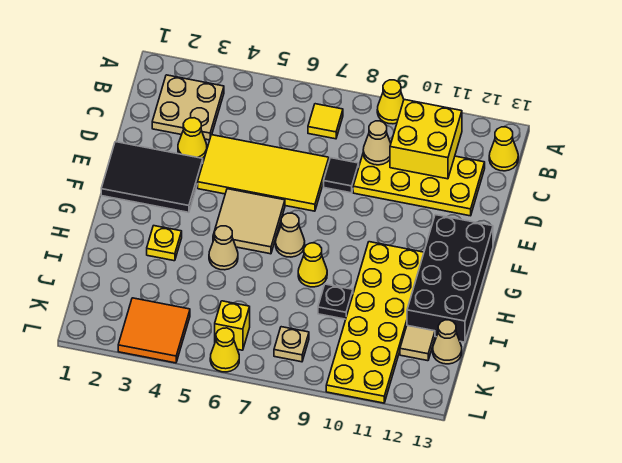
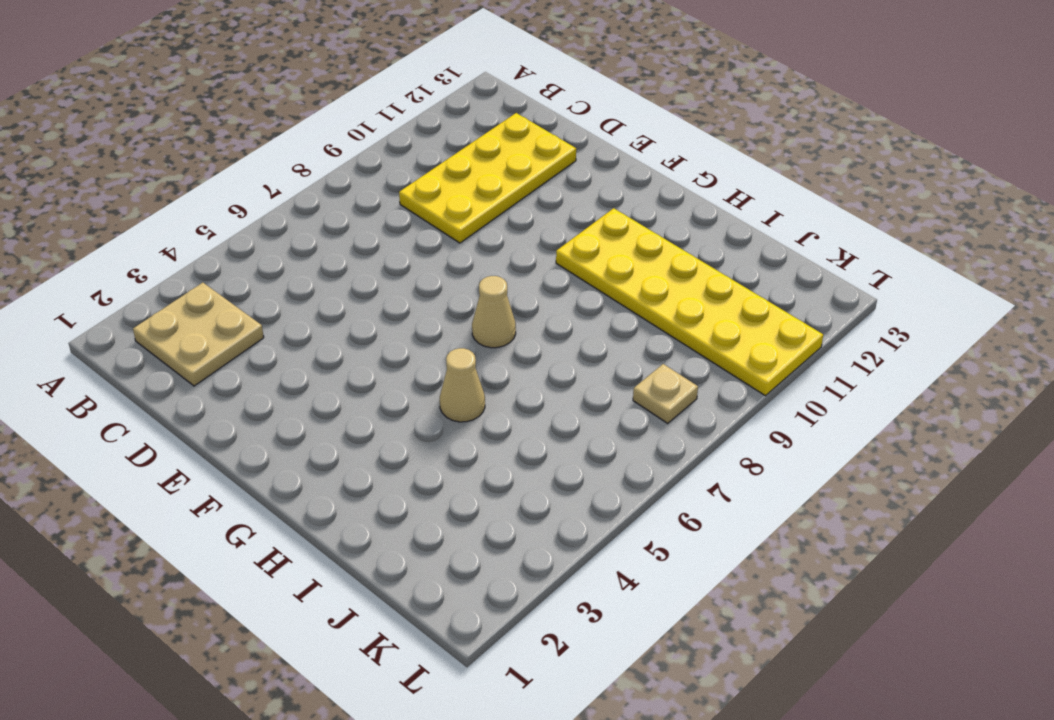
none -> yellow 1x1 cone [377,80,404,124]
none -> yellow 1x1 tile [308,104,343,139]
none -> yellow 1x1 cone [489,127,518,171]

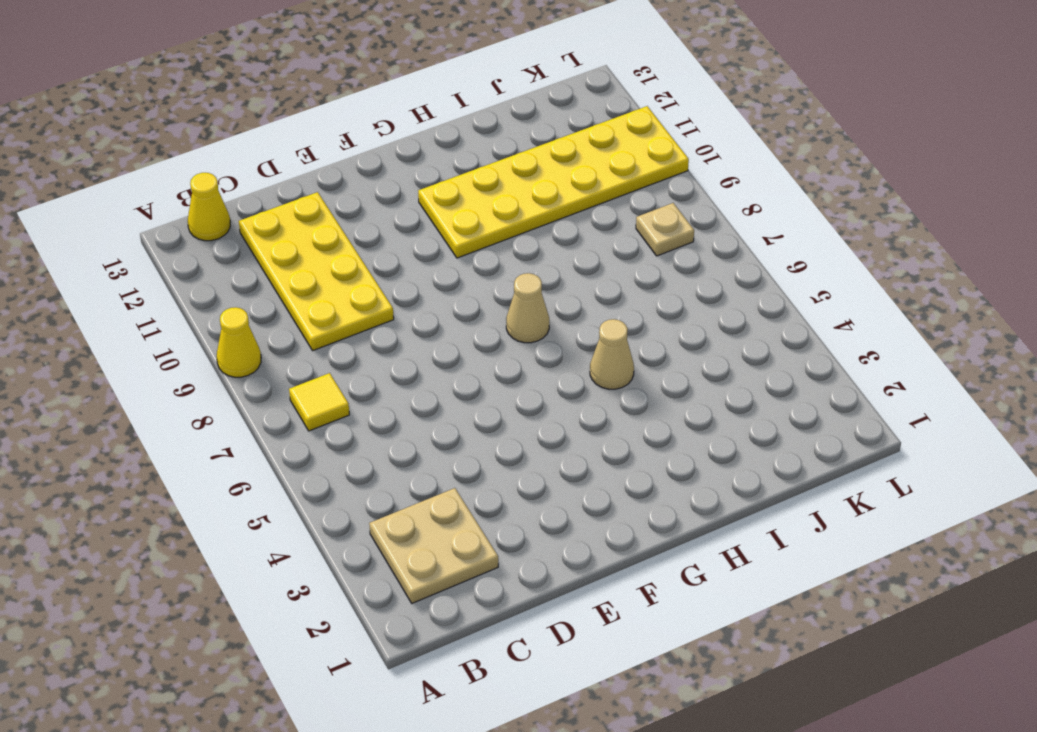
none -> yellow 1x1 cone [178,118,207,158]
none -> yellow 2x4 tile [198,135,329,211]
none -> black 1x1 tile [324,158,359,193]

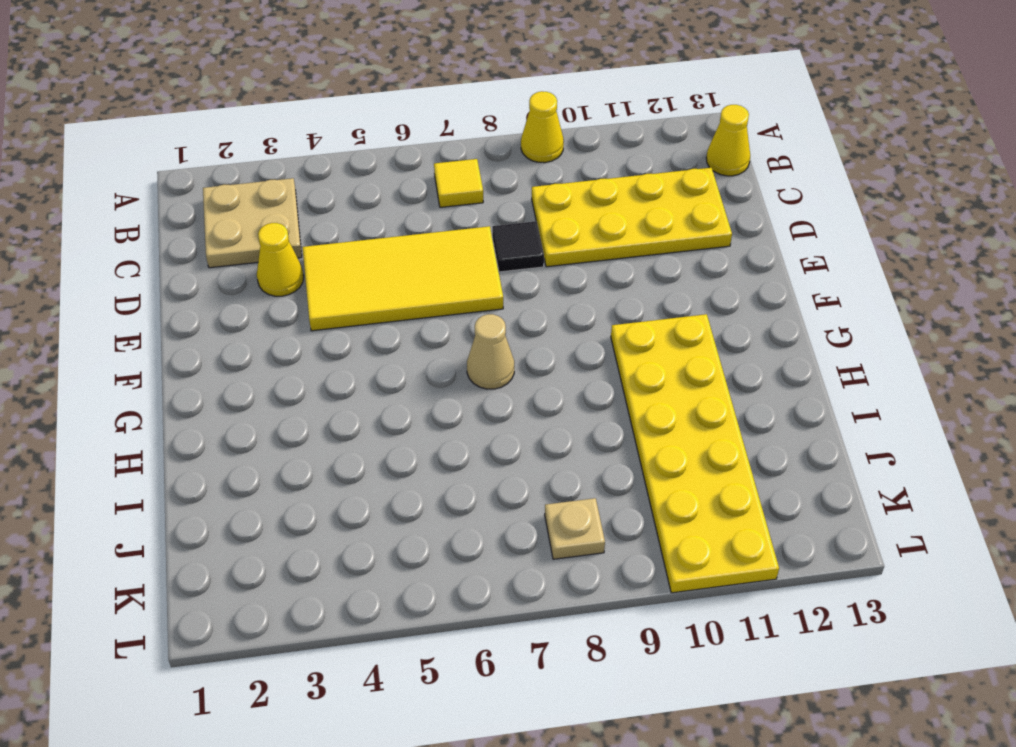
none -> black 2x3 tile [101,142,203,212]
none -> tan 2x2 tile [213,189,285,254]
none -> black 2x4 brick [407,215,493,342]

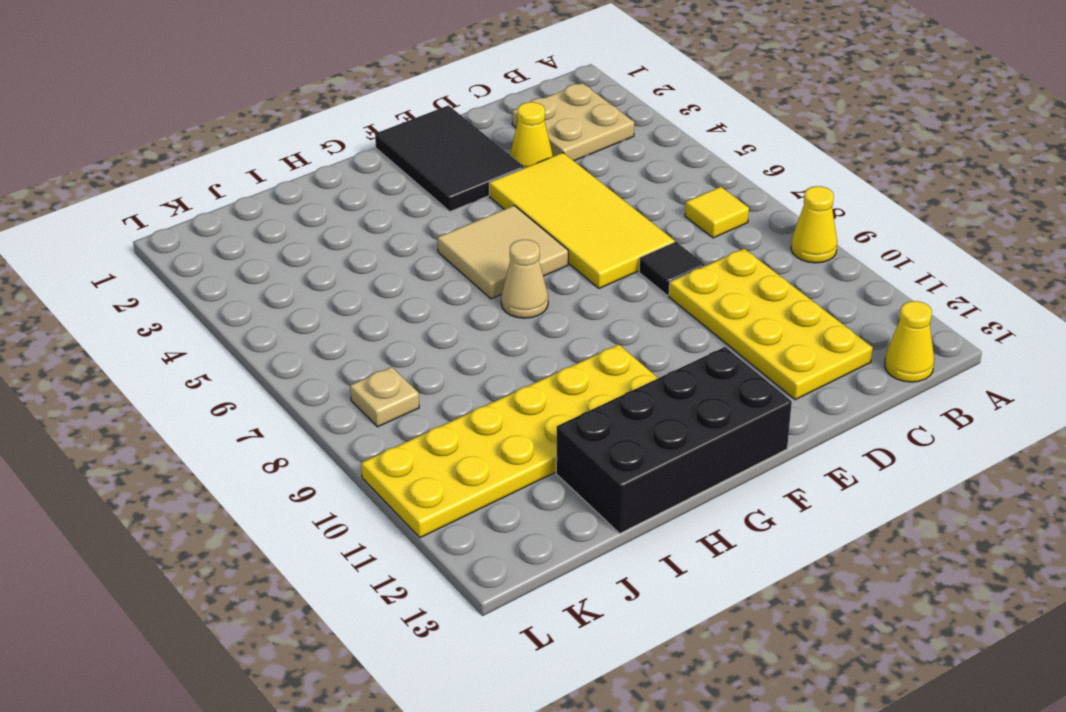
none -> yellow 1x1 plate [147,226,182,261]
none -> tan 1x1 cone [209,226,238,270]
none -> yellow 1x1 cone [298,243,327,287]

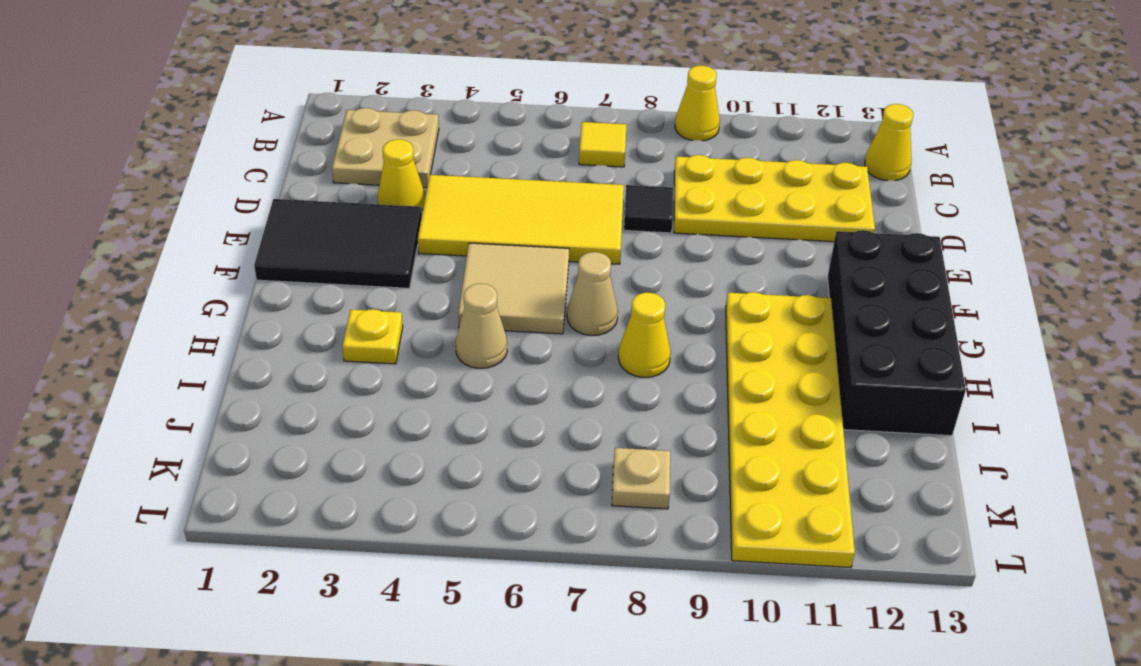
none -> black 1x1 plate [318,284,353,319]
none -> tan 1x1 tile [400,326,435,361]
none -> tan 1x1 cone [433,320,462,364]

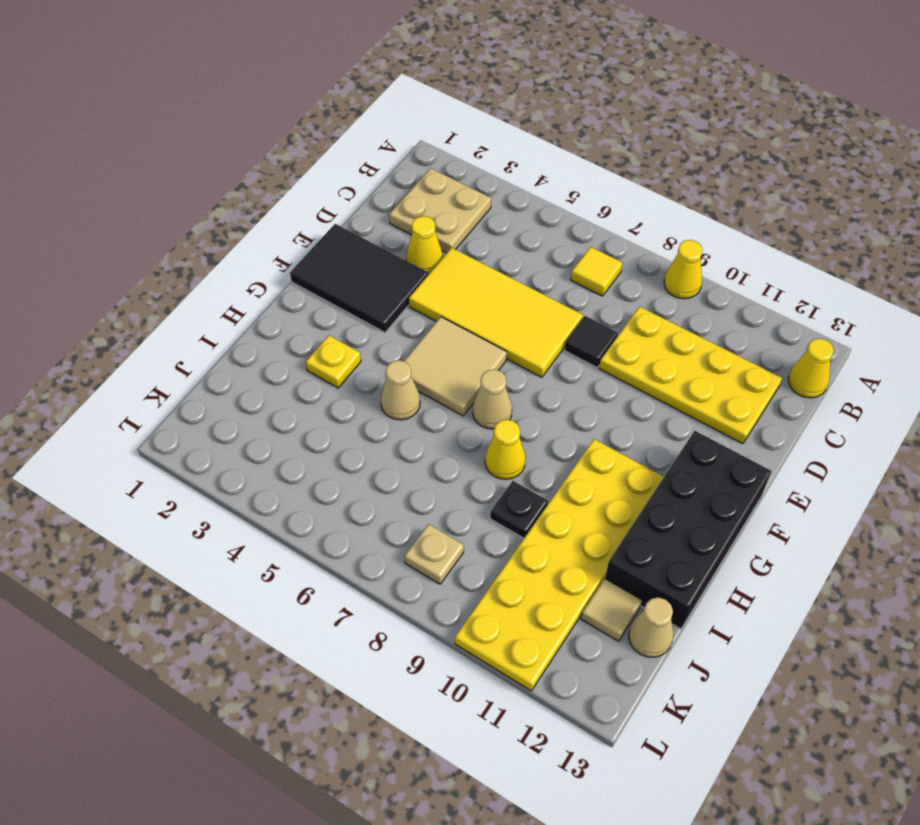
none -> orange 2x2 tile [118,298,190,363]
none -> yellow 1x1 brick [215,301,250,350]
none -> yellow 1x1 cone [210,328,239,372]

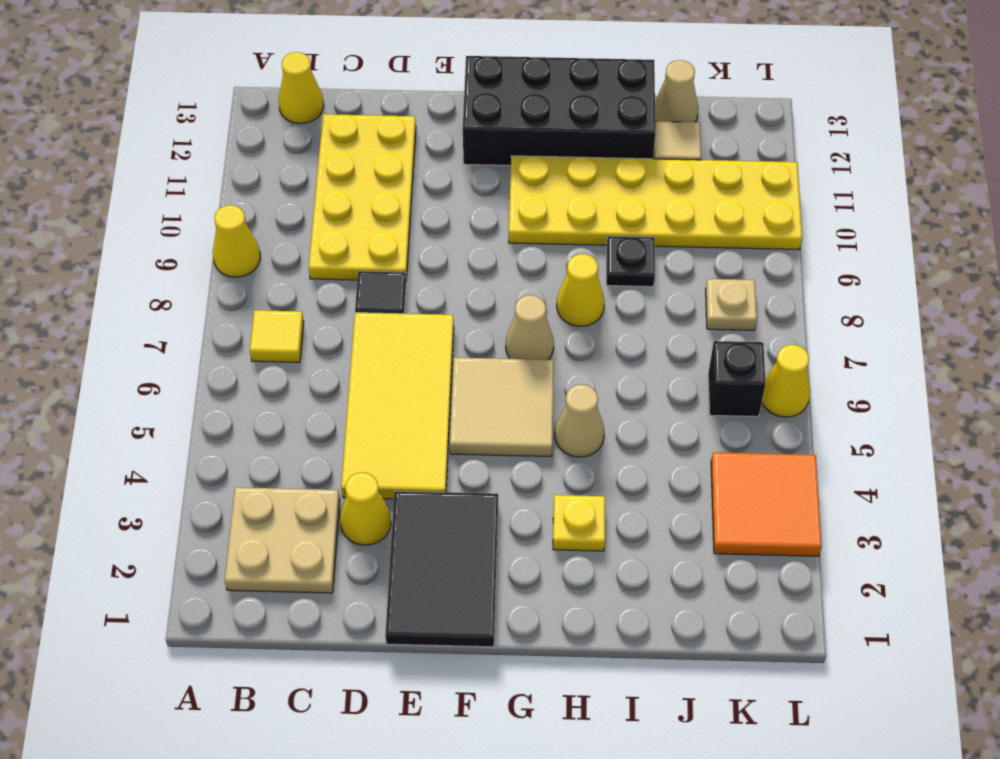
black 1x1 brick [708,341,765,417] -> yellow 1x1 brick [215,301,250,350]
none -> yellow 2x2 brick [390,100,462,179]
none -> tan 1x1 cone [363,121,391,165]

